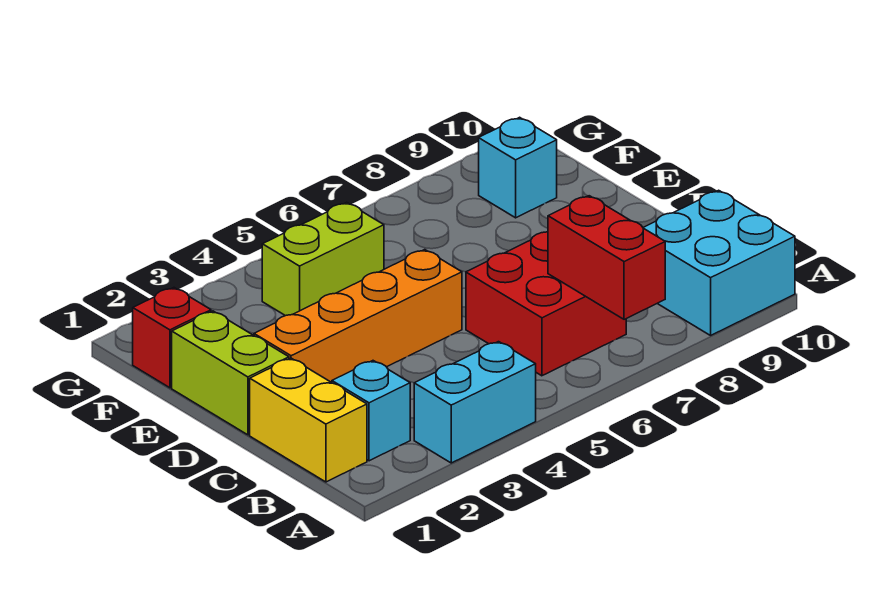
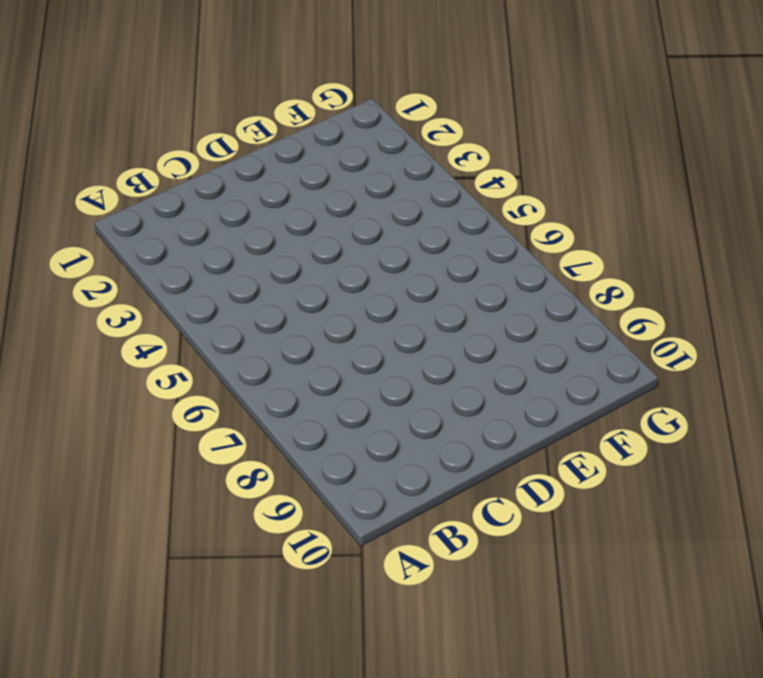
none -> cyan 1x2 brick [414,342,536,463]
none -> cyan 2x2 brick [643,190,795,335]

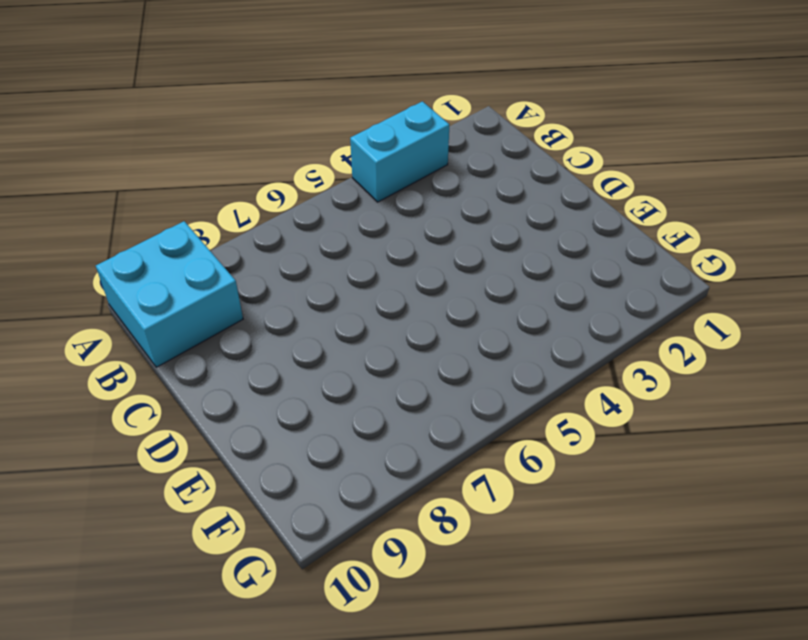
none -> yellow 1x2 brick [250,358,367,482]
none -> cyan 1x1 brick [332,361,410,461]

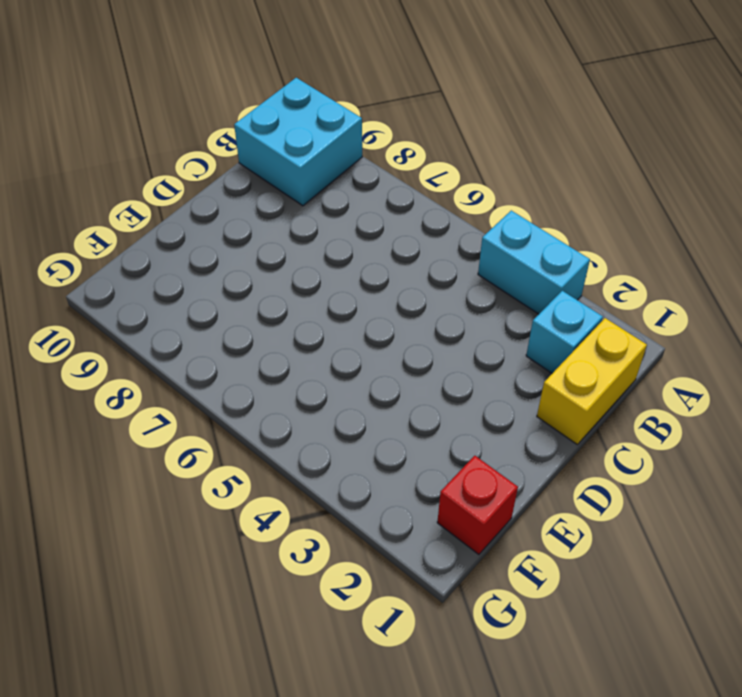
none -> red 2x2 brick [466,232,626,376]
none -> lime 1x2 brick [172,311,289,435]

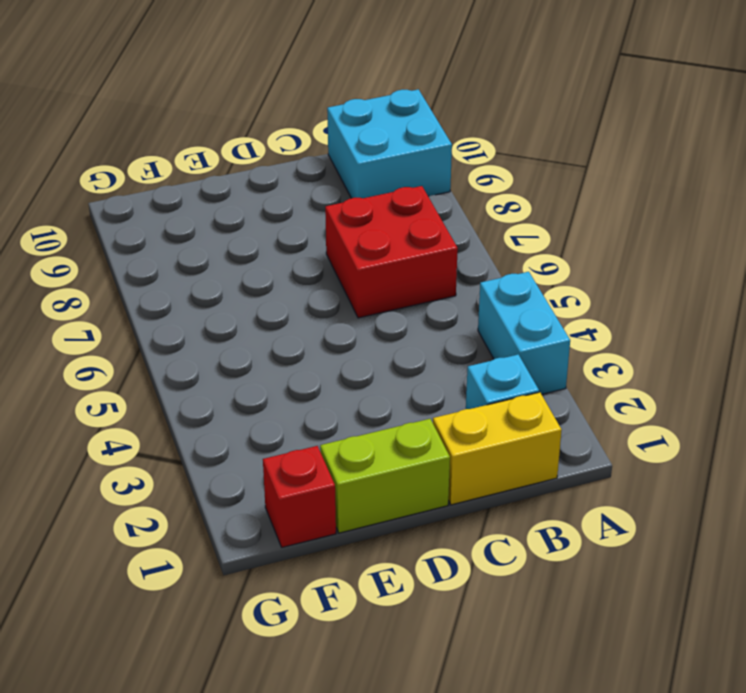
none -> orange 1x4 brick [254,250,462,383]
none -> lime 1x2 brick [262,202,384,316]

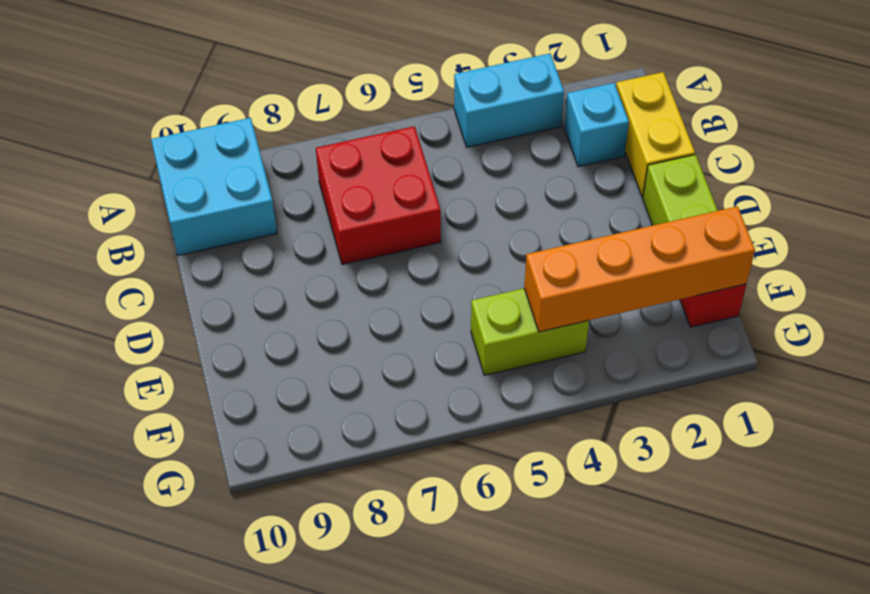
orange 1x4 brick [524,206,755,332] -> orange 1x4 brick moved to [254,250,462,383]
none -> cyan 1x1 brick [479,117,557,218]
none -> red 1x2 brick [548,196,665,319]

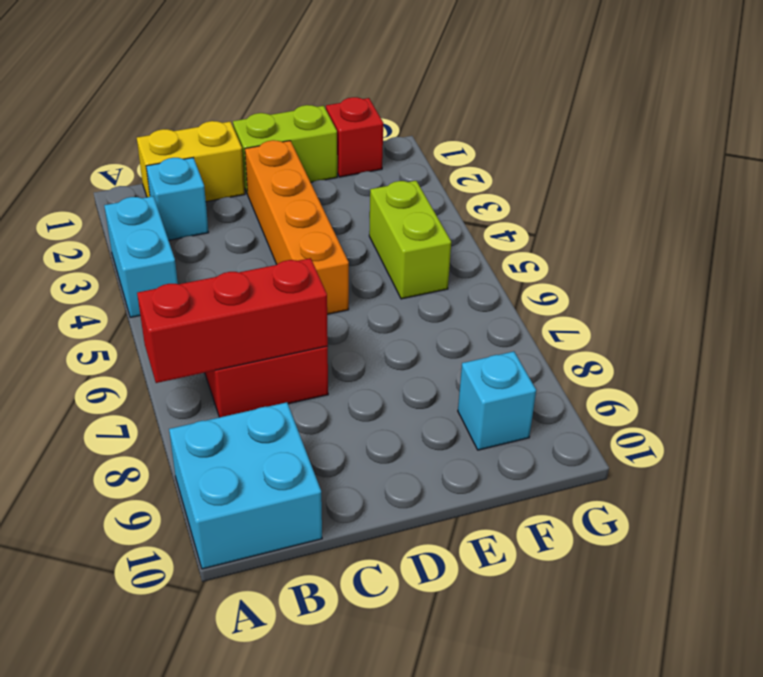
red 1x3 brick [137,258,328,383] -> red 1x2 brick [548,196,665,319]

